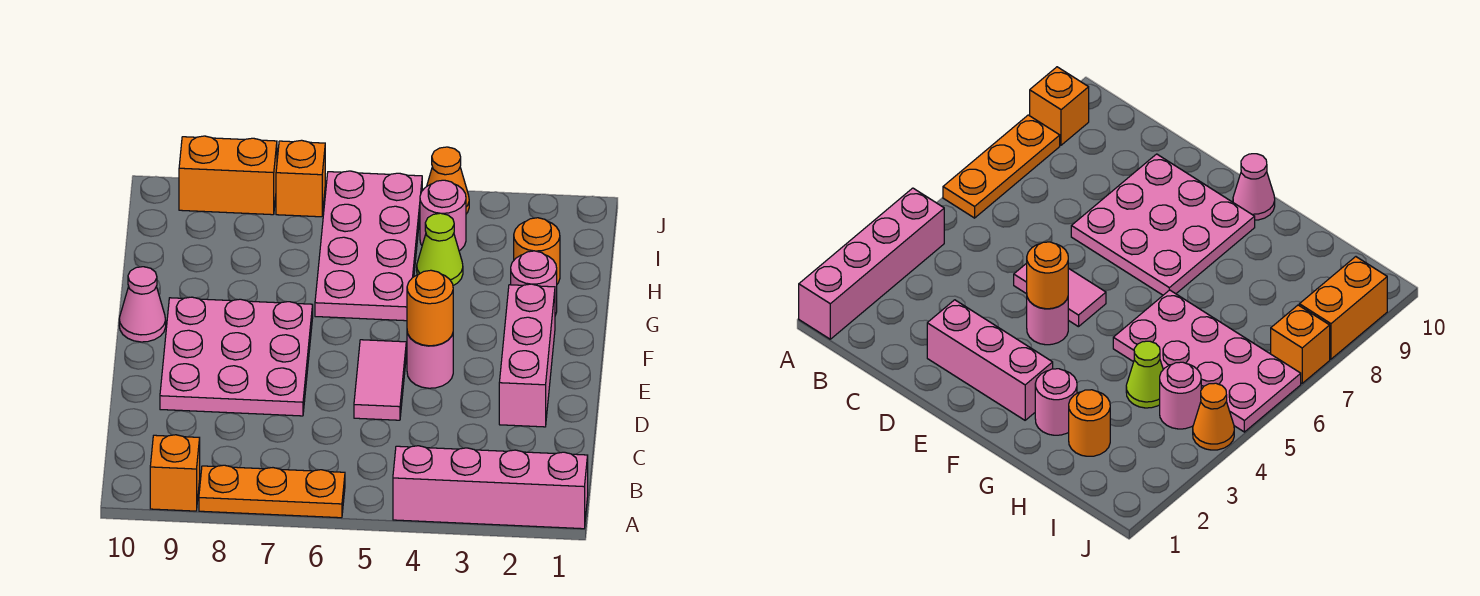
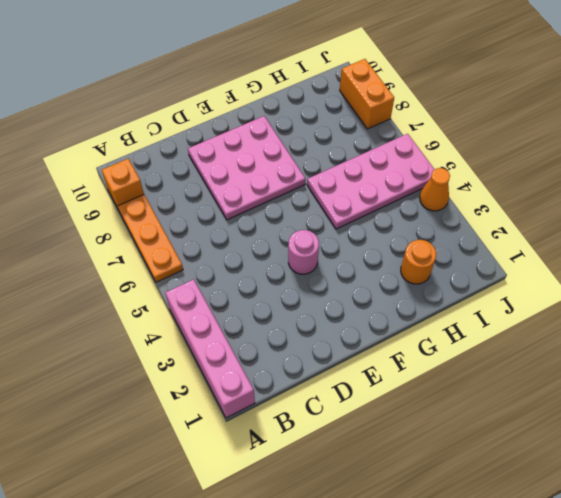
none -> pink 1x3 brick [499,284,555,427]
none -> pink 1x2 tile [354,340,406,420]
none -> pink 1x1 cone [119,267,166,342]

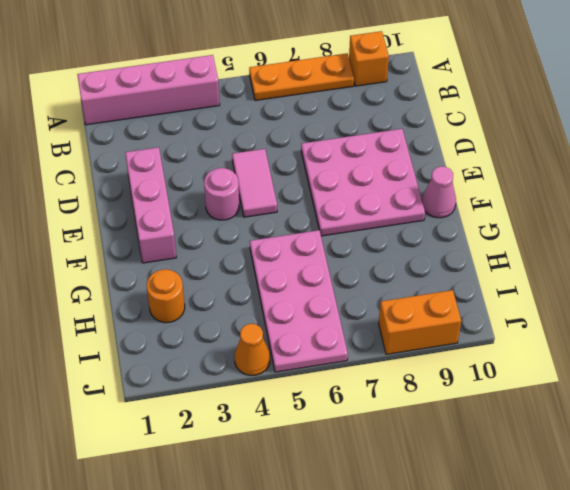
none -> pink 1x1 round brick [511,251,557,315]
none -> lime 1x1 cone [417,213,463,286]
none -> pink 1x1 round brick [420,180,466,251]

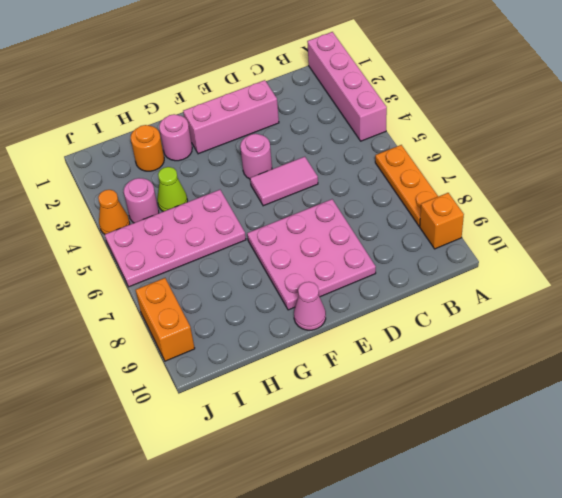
none -> orange 1x1 brick [276,140,325,217]
none -> orange 1x1 round brick [407,270,453,346]

